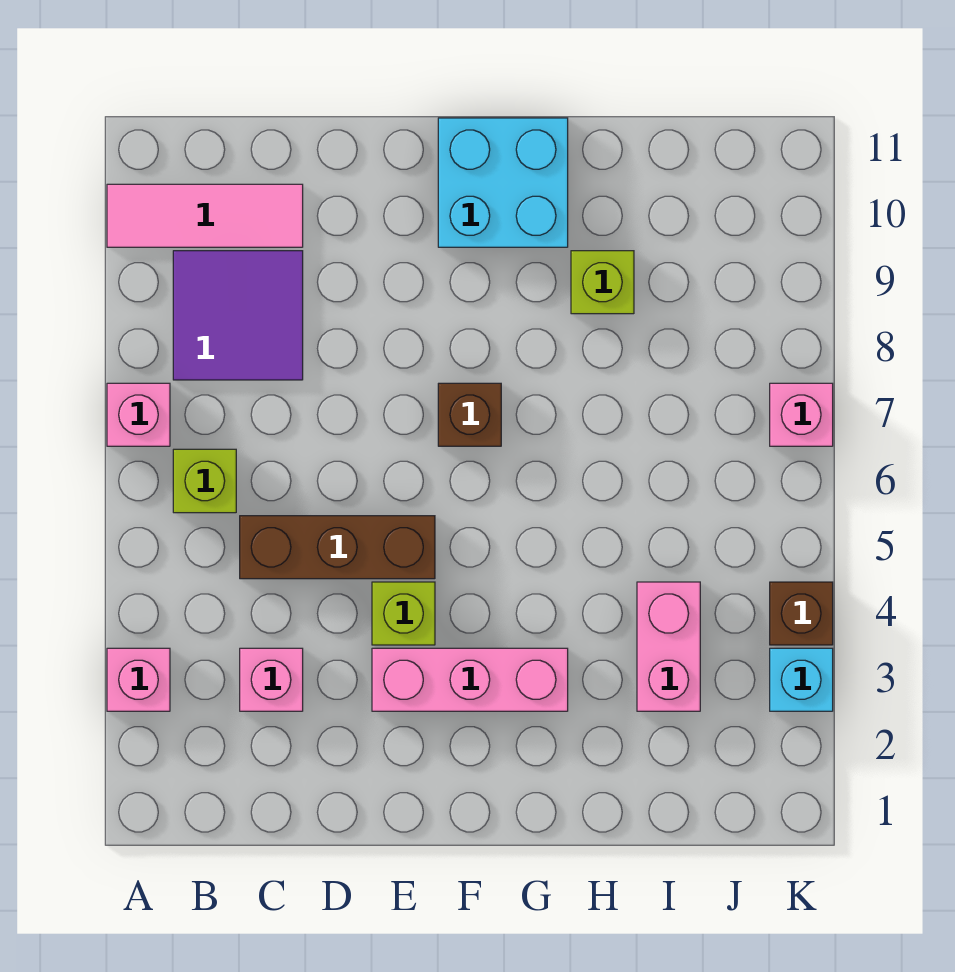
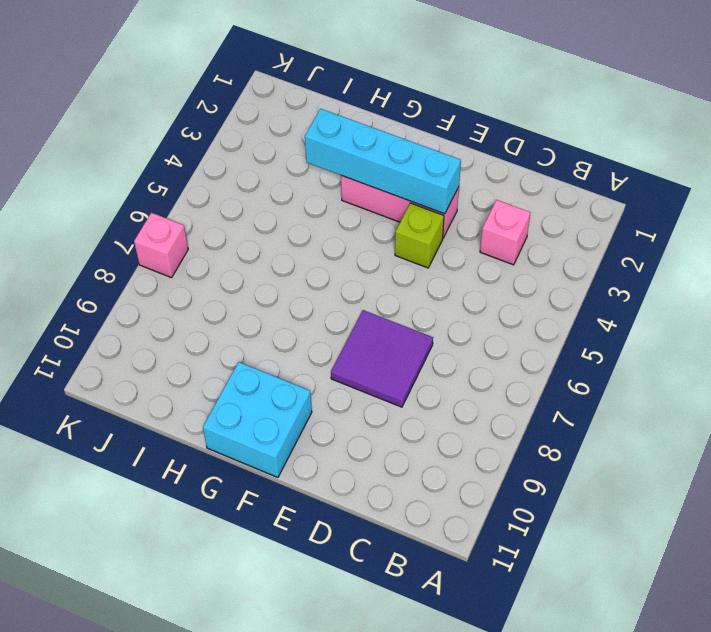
purple 2x2 tile [331,310,433,407] -> purple 2x2 tile moved to [173,251,303,380]
cyan 1x4 brick [305,109,461,214] -> none
none -> pink 1x1 brick [107,648,170,711]
none -> pink 1x1 brick [107,383,170,446]
none -> pink 1x3 tile [107,184,303,247]

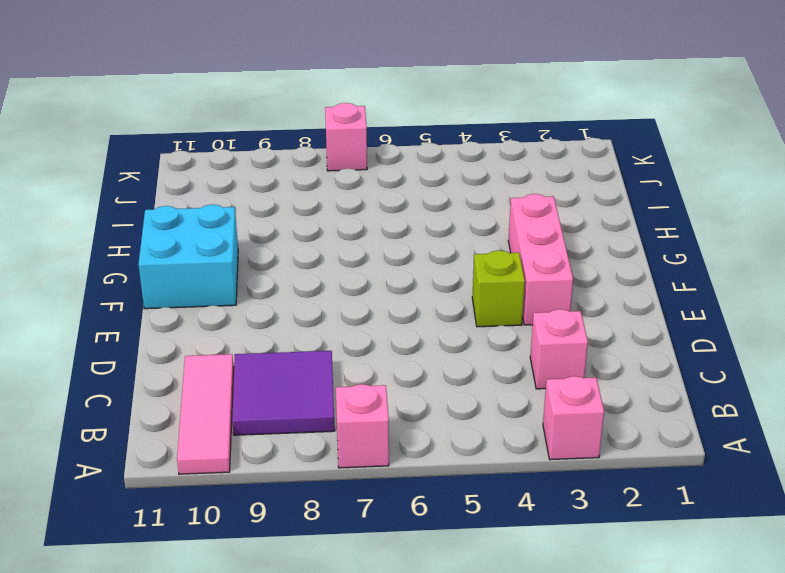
none -> lime 1x1 brick [173,449,236,513]
none -> brown 1x3 brick [240,516,435,579]
none -> brown 1x1 brick [438,383,501,446]

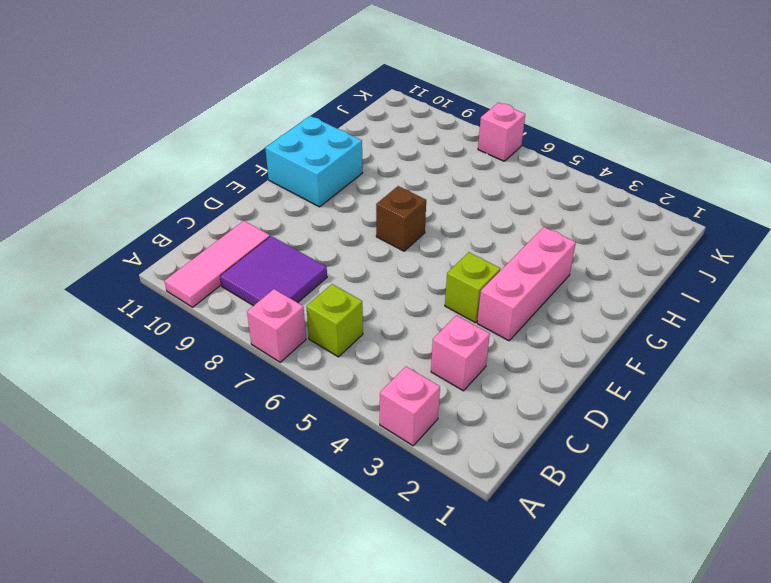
none -> brown 1x3 brick [240,516,435,579]
none -> lime 1x1 brick [571,251,634,314]
none -> pink 1x2 brick [637,582,700,711]

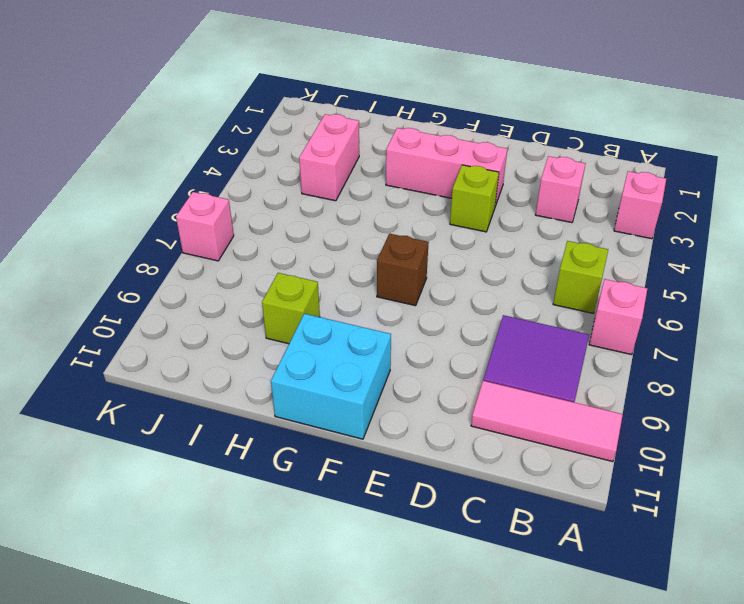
none -> brown 1x3 brick [240,516,435,579]
none -> cyan 1x1 brick [770,648,833,711]
none -> brown 1x1 brick [770,582,833,645]

